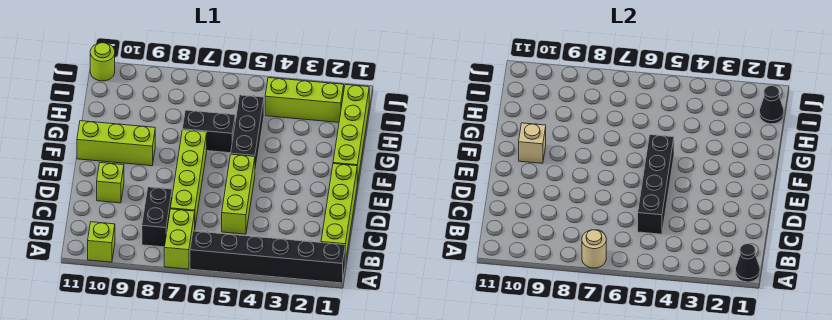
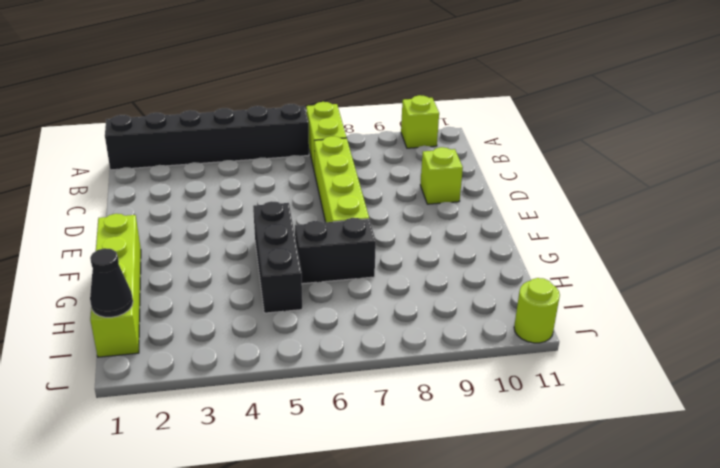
none -> lime 1x4 brick [321,164,357,263]
none -> black 1x2 brick [142,187,172,247]
none -> lime 1x3 brick [222,154,255,234]

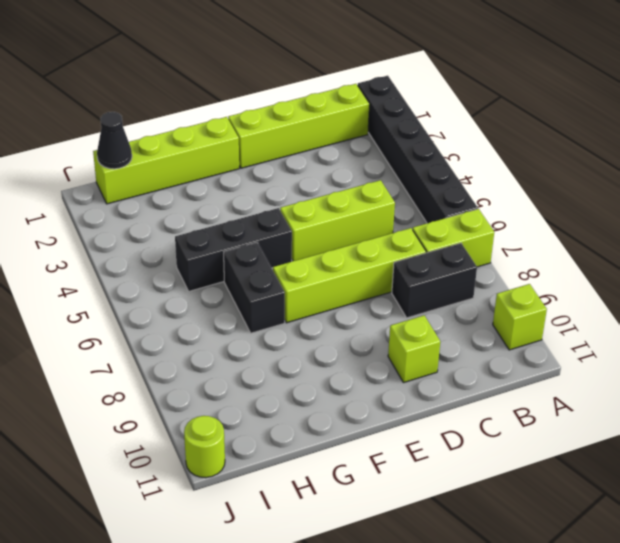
none -> lime 1x3 brick [77,121,155,166]
none -> lime 1x3 brick [265,78,344,122]
none -> black 1x1 cone [736,244,760,282]

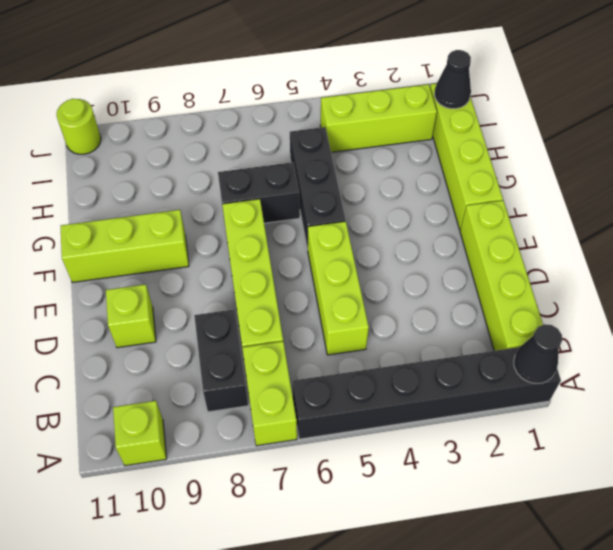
none -> tan 1x1 round brick [582,230,606,268]
none -> black 1x4 brick [638,135,674,234]
none -> tan 1x1 brick [519,123,546,163]

